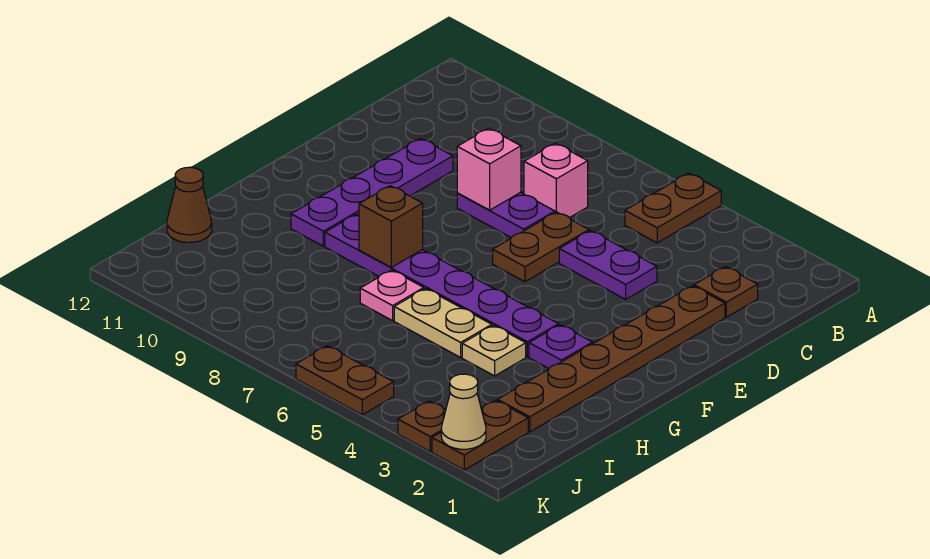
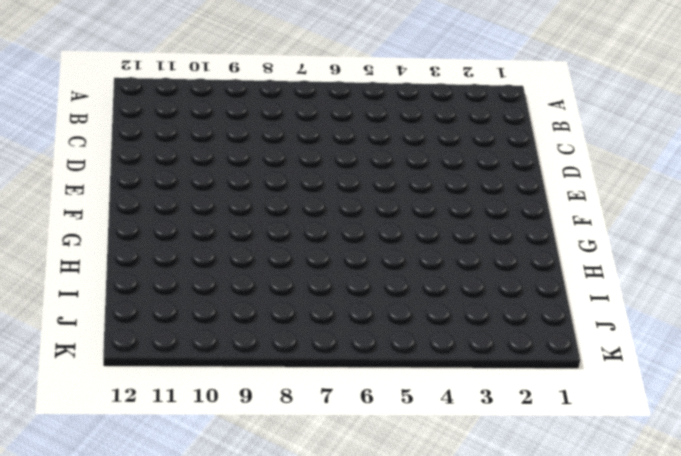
none -> brown 1x2 plate [625,173,721,243]
none -> brown 1x1 plate [694,267,758,317]
none -> pink 1x1 brick [524,143,588,218]

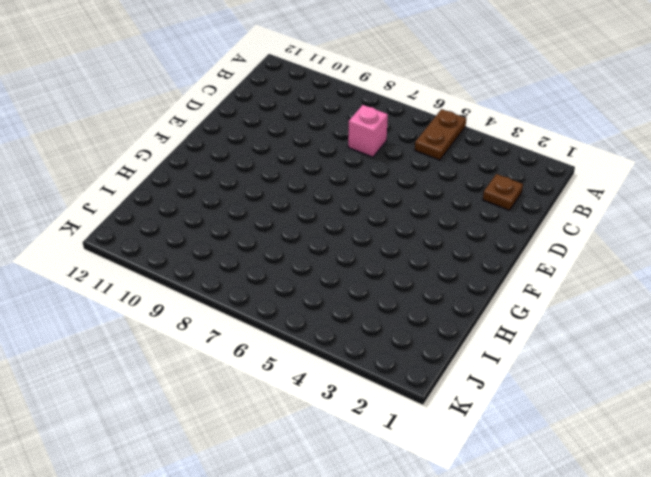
none -> brown 1x6 plate [497,286,725,432]
none -> purple 1x2 plate [559,231,657,299]
none -> brown 1x2 plate [493,212,589,282]

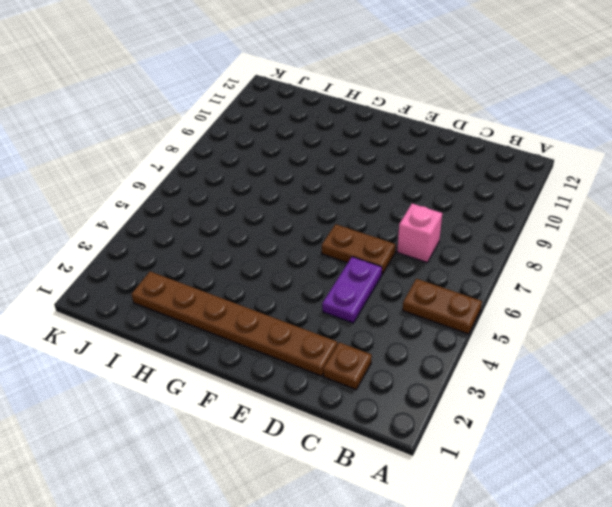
none -> purple 1x2 plate [457,192,555,238]
none -> purple 1x4 plate [291,138,453,246]
none -> purple 1x1 plate [529,325,593,368]

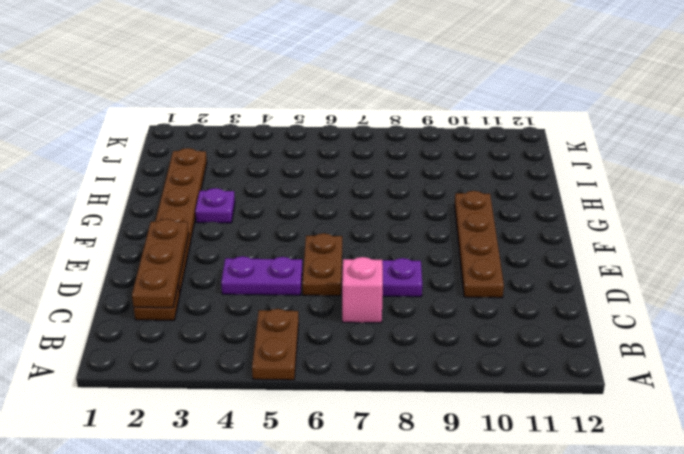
brown 1x3 plate [132,219,189,308] -> none
brown 1x4 plate [455,191,504,298] -> purple 1x4 plate [291,138,453,246]
none -> purple 1x6 plate [325,214,559,357]
none -> tan 1x1 plate [462,325,526,376]
none -> tan 1x2 plate [394,289,492,357]

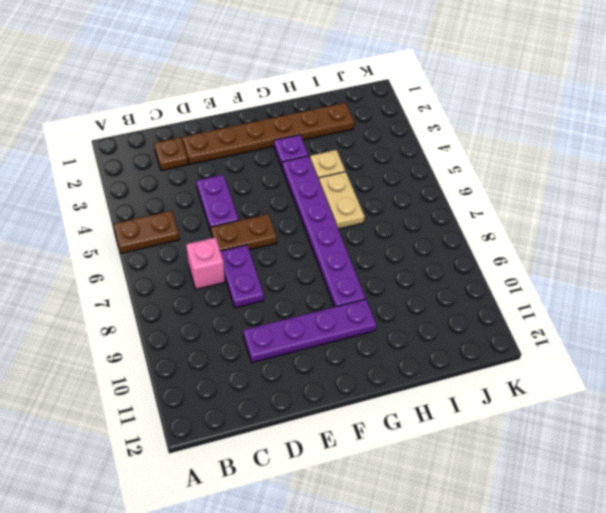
none -> pink 1x1 plate [360,270,424,321]
none -> brown 1x1 cone [167,167,212,242]
none -> brown 1x2 plate [432,400,528,470]

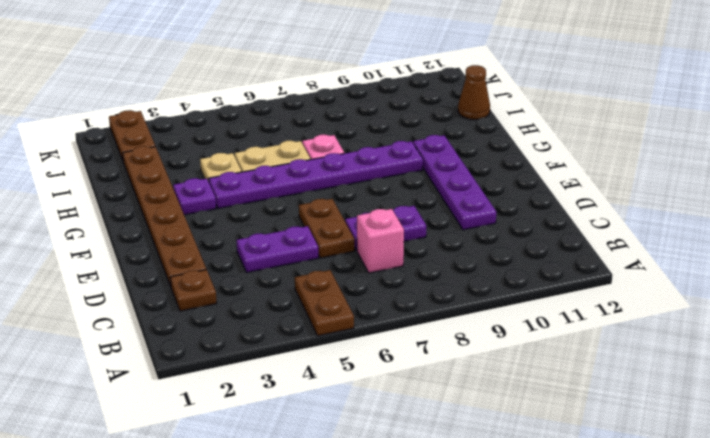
none -> brown 1x1 plate [398,401,446,452]
none -> brown 1x2 plate [296,346,394,415]
none -> pink 1x1 brick [457,128,521,210]

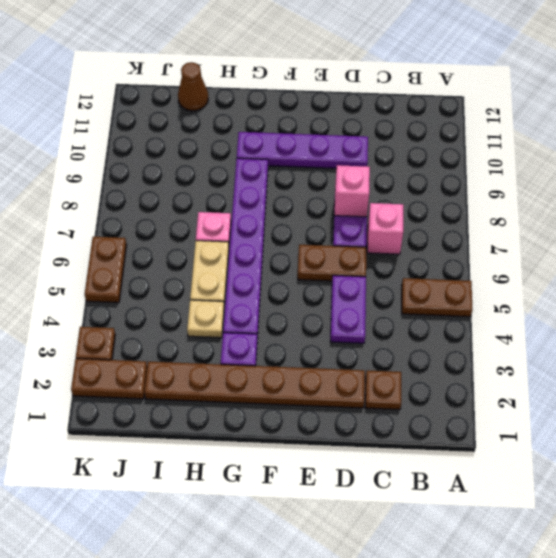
none -> brown 1x1 brick [359,186,423,267]
none -> tan 1x1 cone [441,374,486,449]

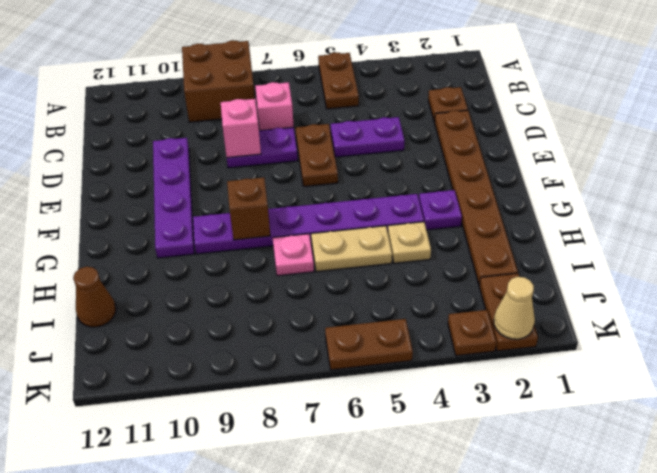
brown 2x2 brick [182,40,255,122] -> none

